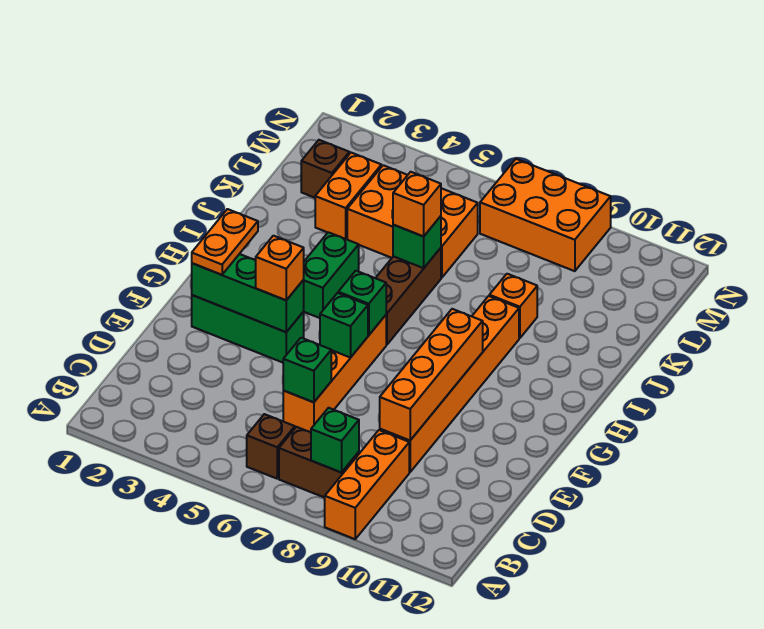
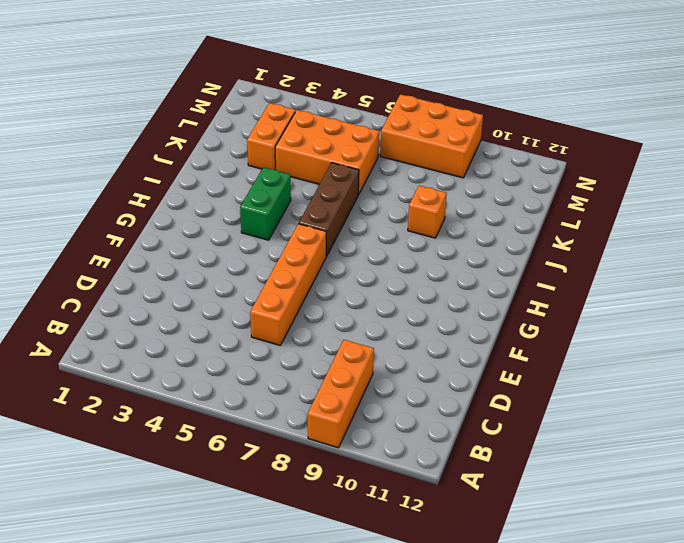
none -> brown 1x1 brick [247,414,295,479]
none -> brown 1x2 brick [279,427,359,498]
none -> orange 1x6 brick [380,296,519,472]

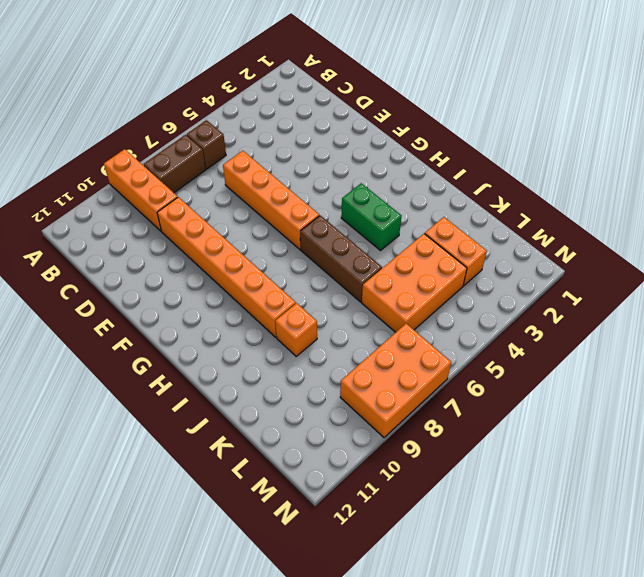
none -> green 1x3 brick [192,295,304,363]
none -> brown 1x1 brick [301,140,349,198]
none -> green 1x1 brick [311,408,359,473]

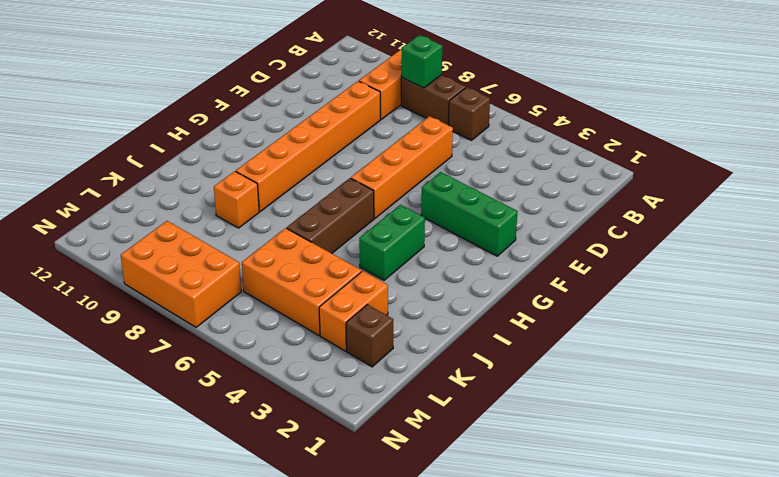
none -> green 1x1 brick [283,338,331,402]
none -> orange 1x4 brick [380,309,483,440]
none -> green 1x3 brick [192,254,304,332]

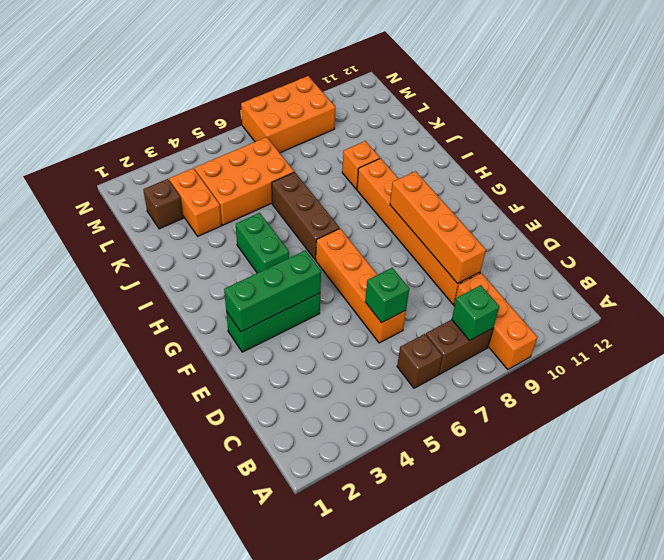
none -> green 1x1 brick [320,293,368,358]
none -> green 1x1 brick [338,271,386,335]
none -> green 1x1 brick [393,216,441,268]

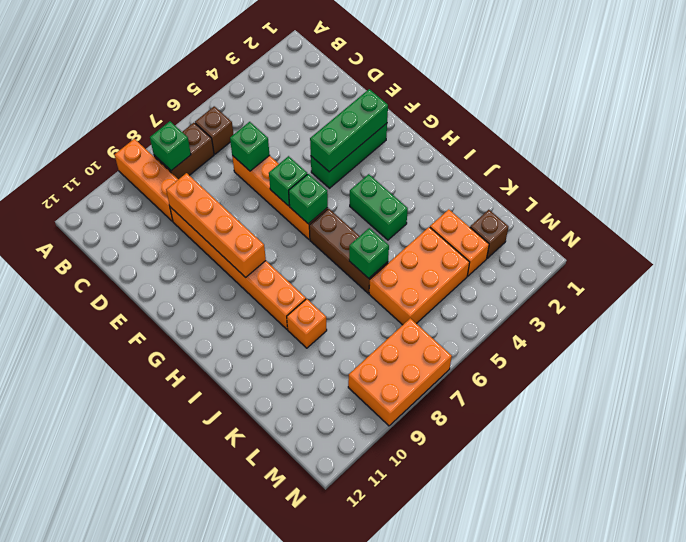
none -> orange 1x2 plate [192,209,258,275]
none -> orange 1x1 brick [255,236,304,300]
none -> orange 1x1 brick [393,172,441,236]

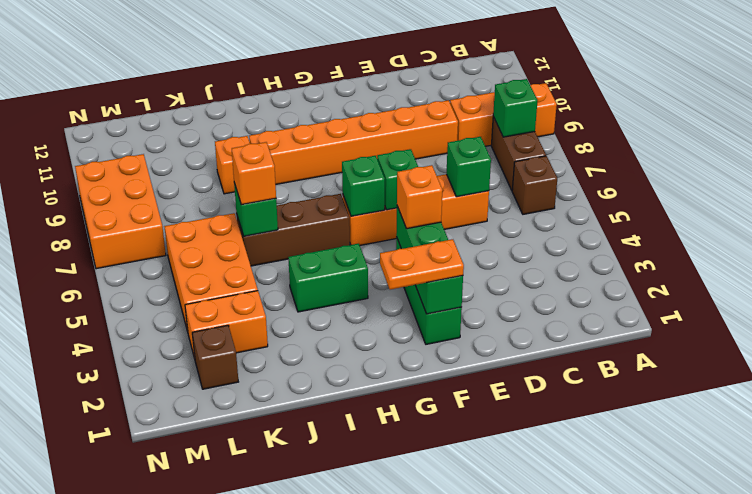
none -> orange 1x4 brick [380,309,483,440]

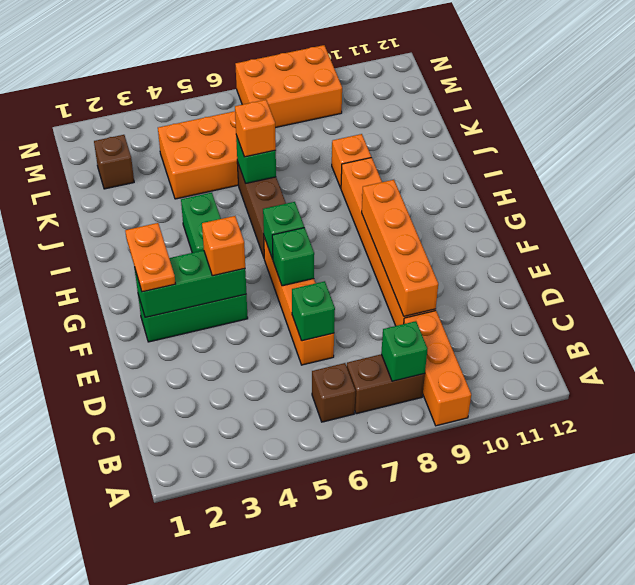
none -> orange 1x2 brick [315,153,381,239]

